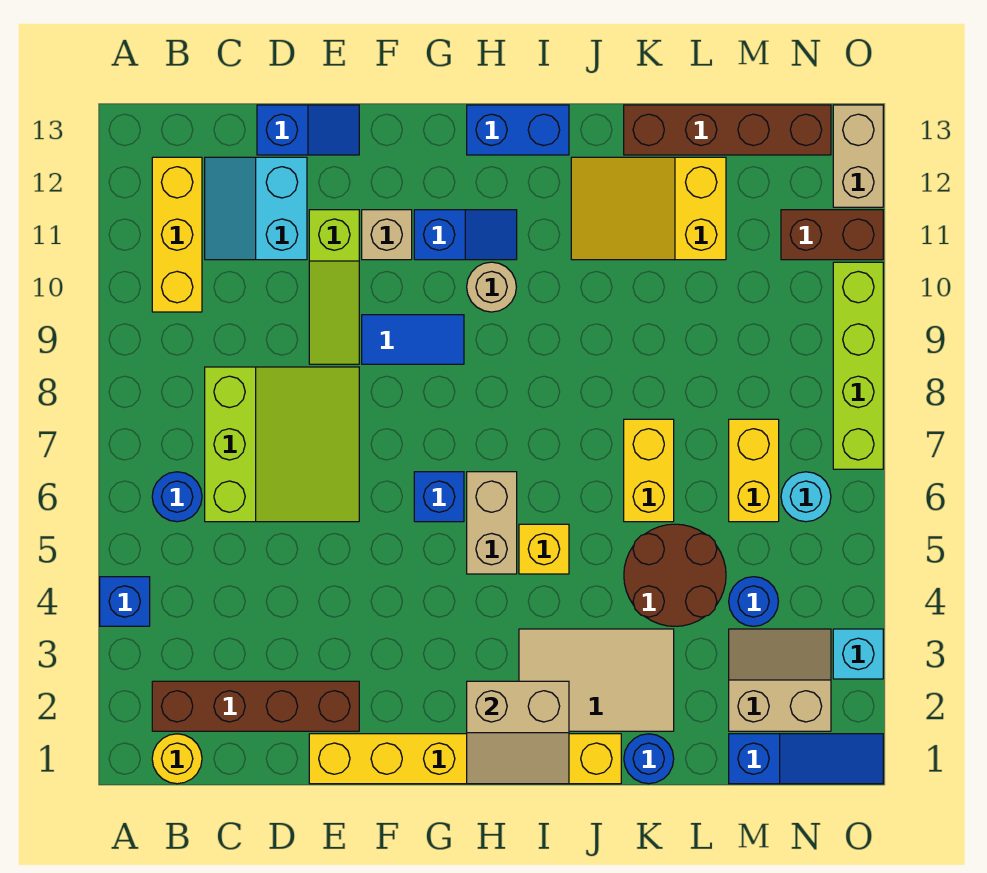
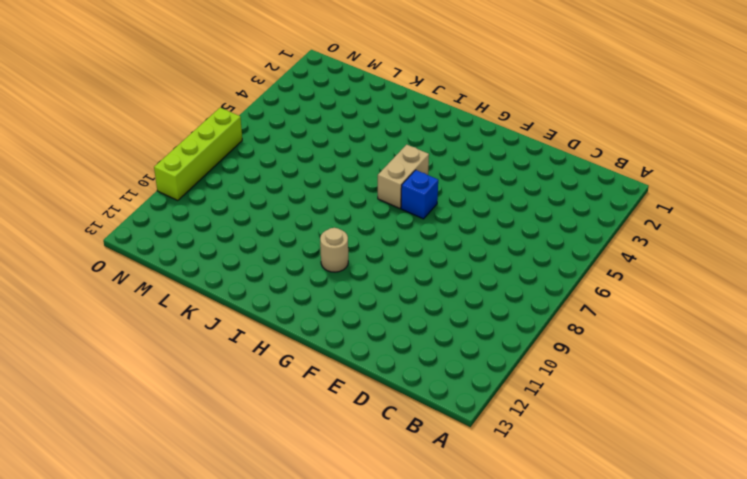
none -> blue 1x1 brick [100,577,150,626]
none -> yellow 1x1 round brick [152,734,202,784]
none -> brown 1x4 brick [152,681,359,731]
none -> blue 1x1 round brick [152,472,202,522]

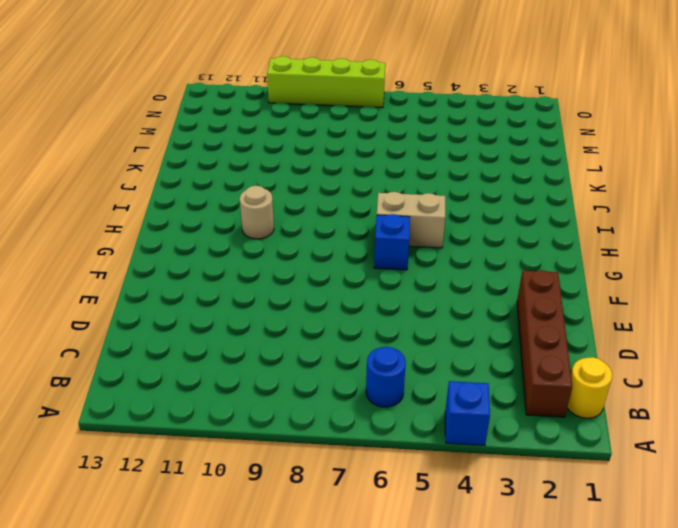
none -> yellow 1x3 brick [152,157,202,312]
none -> lime 3x3 slope [205,367,359,522]
none -> cyan 2x2 slope [205,157,307,260]
none -> blue 1x2 slope [257,105,359,155]

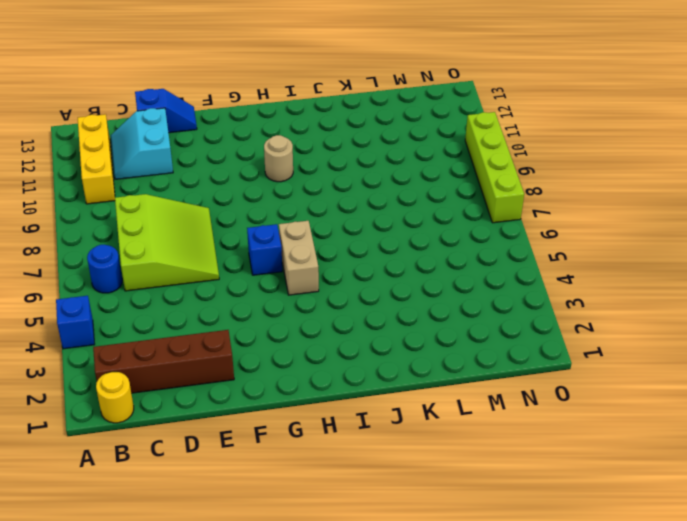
none -> yellow 1x6 brick [309,734,621,784]
none -> lime 1x3 slope [309,210,359,364]
none -> blue 1x2 tile [362,315,464,364]
none -> tan 1x1 brick [362,210,412,260]

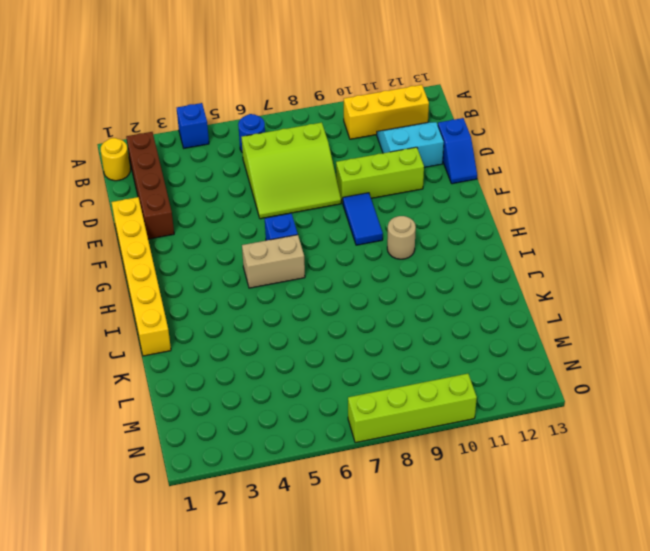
lime 1x3 brick [336,147,424,203] -> lime 1x3 slope [309,210,359,364]
none -> tan 1x1 brick [362,210,412,260]
none -> blue 1x2 slope [414,210,517,260]
none -> blue 1x2 brick [467,105,569,155]
none -> tan 2x3 tile [519,629,674,731]

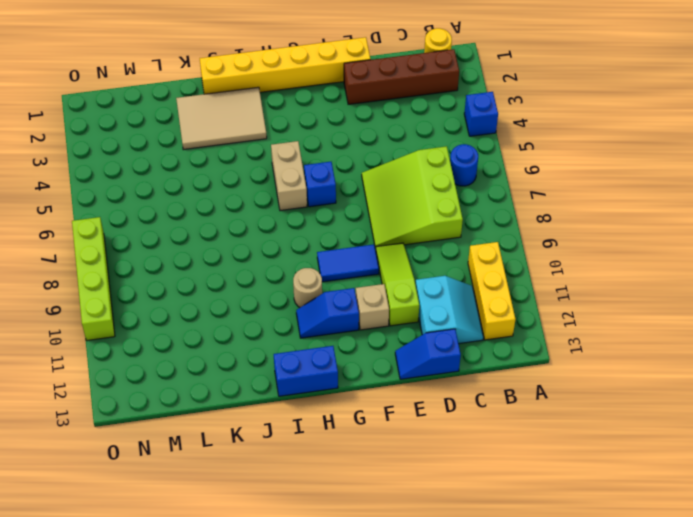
none -> yellow 1x1 brick [519,524,569,574]
none -> yellow 2x3 slope [571,157,726,260]
none -> blue 1x1 round brick [624,734,674,784]
none -> brown 2x2 round brick [624,524,726,626]

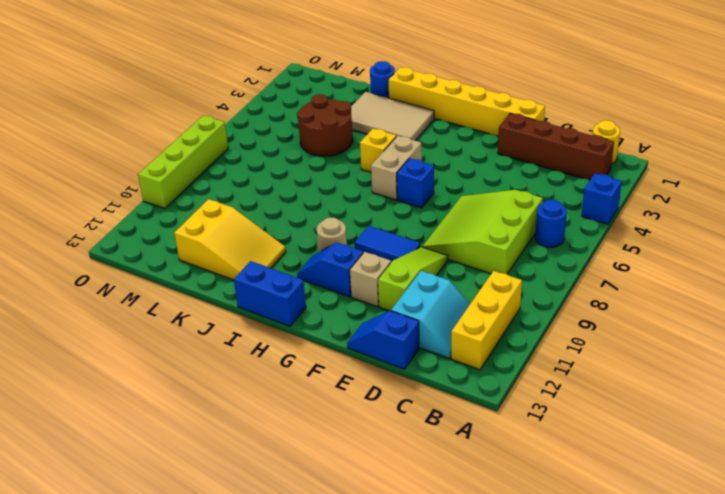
none -> yellow 1x2 brick [624,419,674,522]
none -> brown 1x4 brick [624,105,831,155]
none -> blue 1x3 slope [729,734,883,784]
none -> tan 2x2 slope [729,629,831,731]

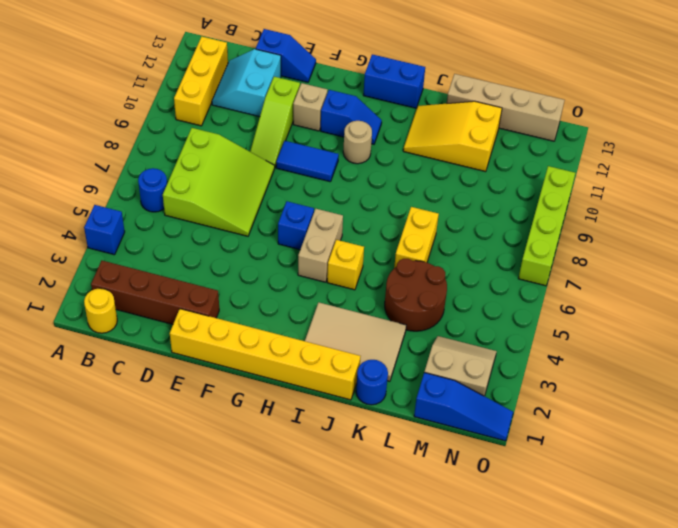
tan 1x4 brick [447,74,564,141] -> brown 1x4 brick [624,105,831,155]
none -> blue 1x1 round brick [729,577,778,626]
none -> yellow 1x2 brick [729,419,779,522]
none -> cyan 1x1 round brick [781,472,831,522]
none -> brown 1x2 brick [781,210,883,260]

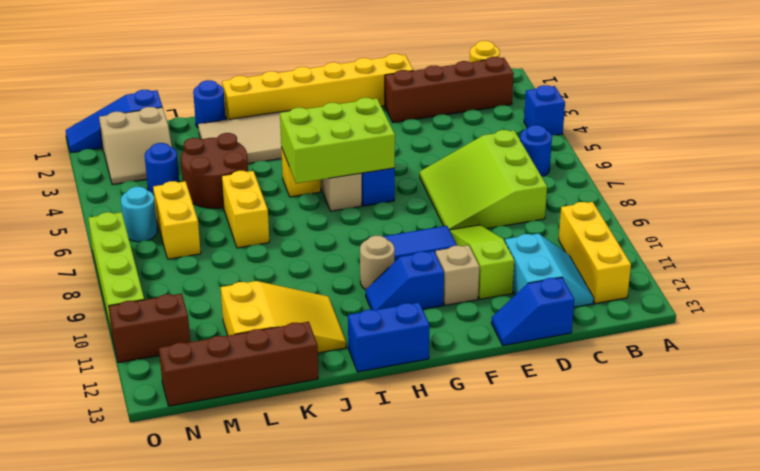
lime 2x3 brick [280,98,395,183] -> none
none -> cyan 1x1 brick [833,629,883,679]
none -> tan 1x2 brick [833,105,883,207]
none -> tan 2x2 slope [467,681,569,784]

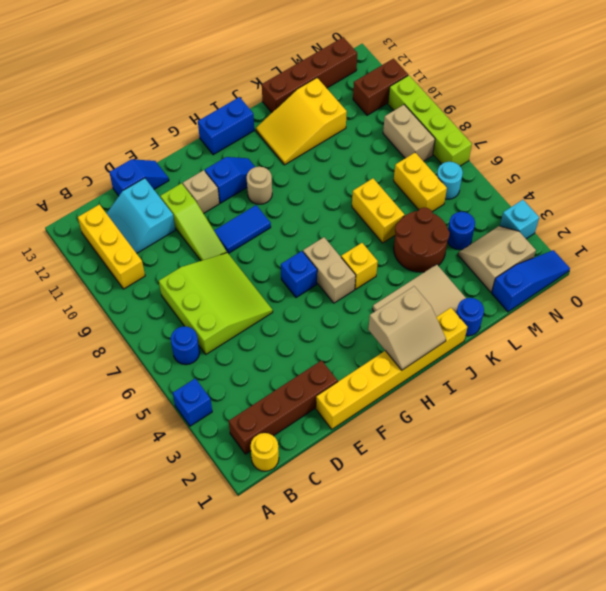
tan 1x2 brick [383,105,435,161] -> tan 1x2 brick moved to [833,105,883,207]

